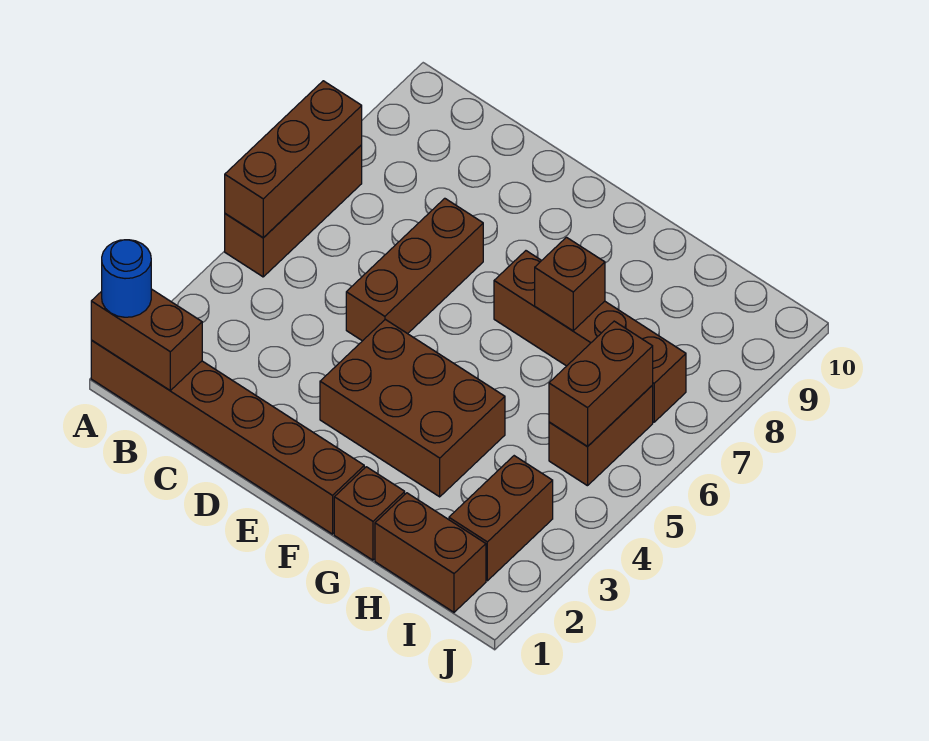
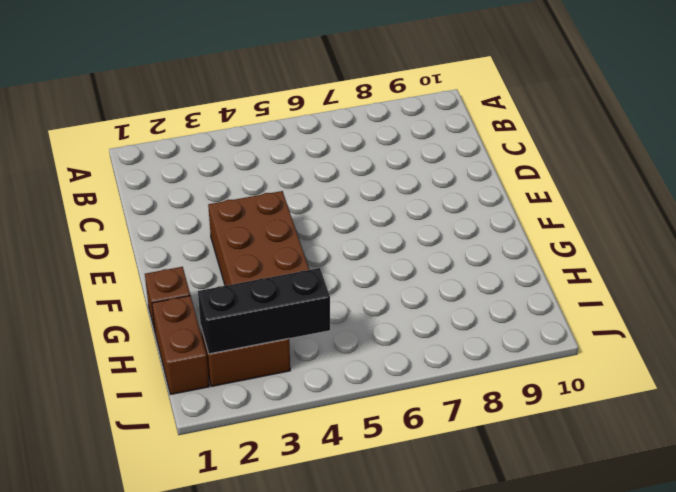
black 1x3 brick [198,268,330,354] -> none
none -> brown 1x6 brick [91,340,364,534]
none -> brown 1x3 brick [225,145,362,277]
none -> brown 1x3 brick [346,198,483,341]

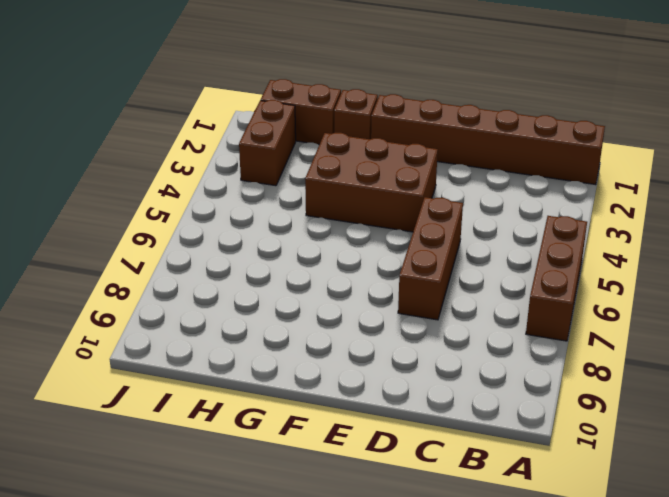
none -> brown 1x4 brick [494,251,686,422]
none -> brown 1x2 brick [549,385,653,486]
none -> brown 1x2 brick [91,289,202,390]

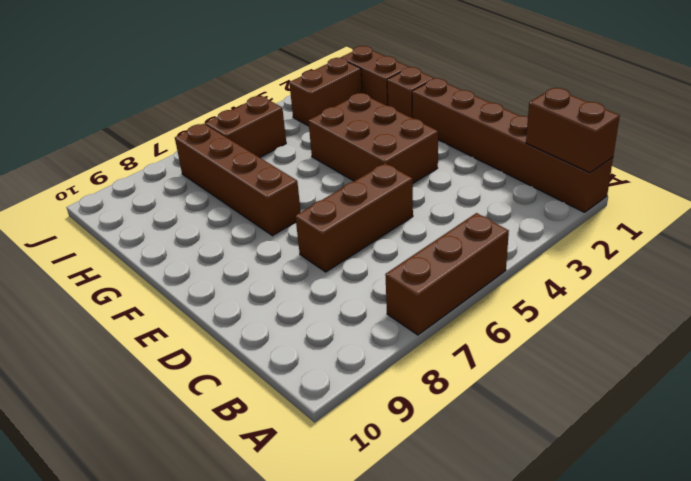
none -> brown 1x3 brick [225,81,362,238]
none -> brown 1x1 brick [535,237,605,331]
none -> brown 1x2 brick [549,321,653,447]

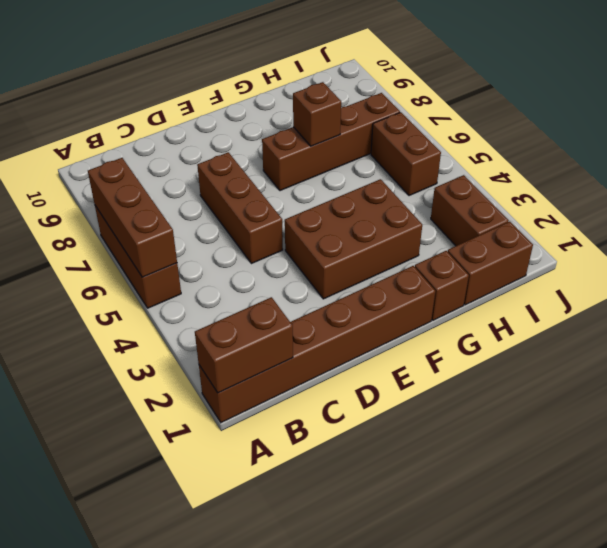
none -> brown 1x2 brick [549,321,653,447]
none -> blue 1x1 round brick [102,240,151,317]

